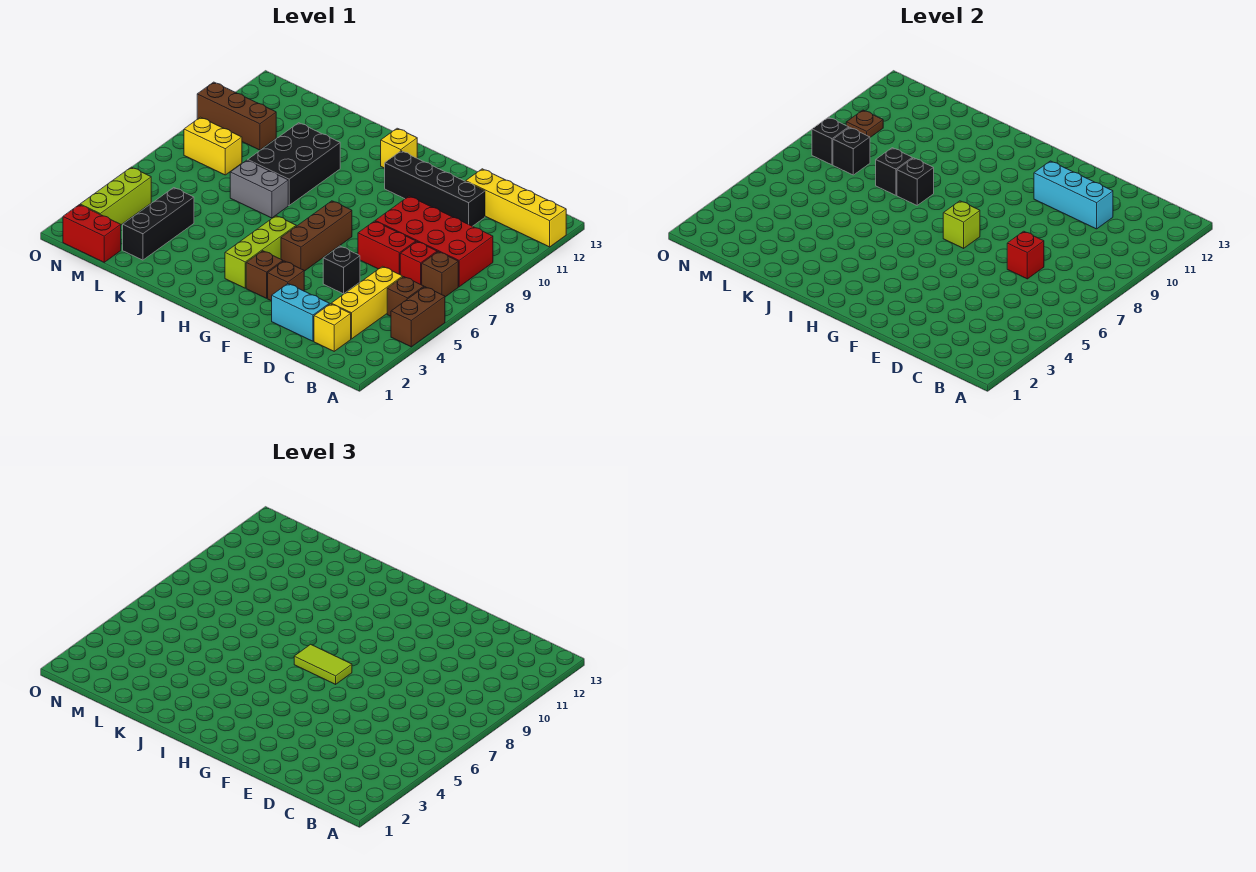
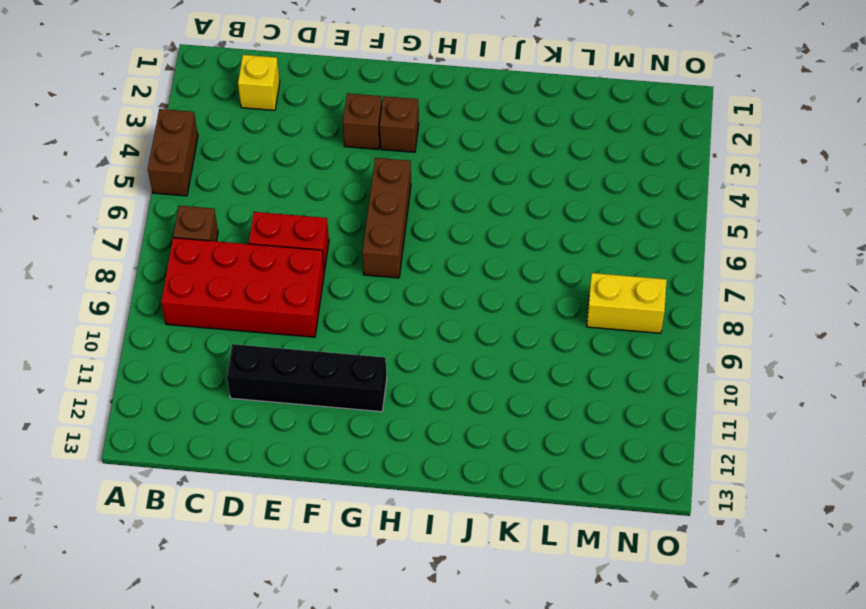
none -> yellow 1x4 brick [466,169,566,247]
none -> brown 1x1 brick [387,277,424,316]
none -> yellow 1x3 brick [331,266,403,339]
none -> red 1x1 brick [400,242,437,285]

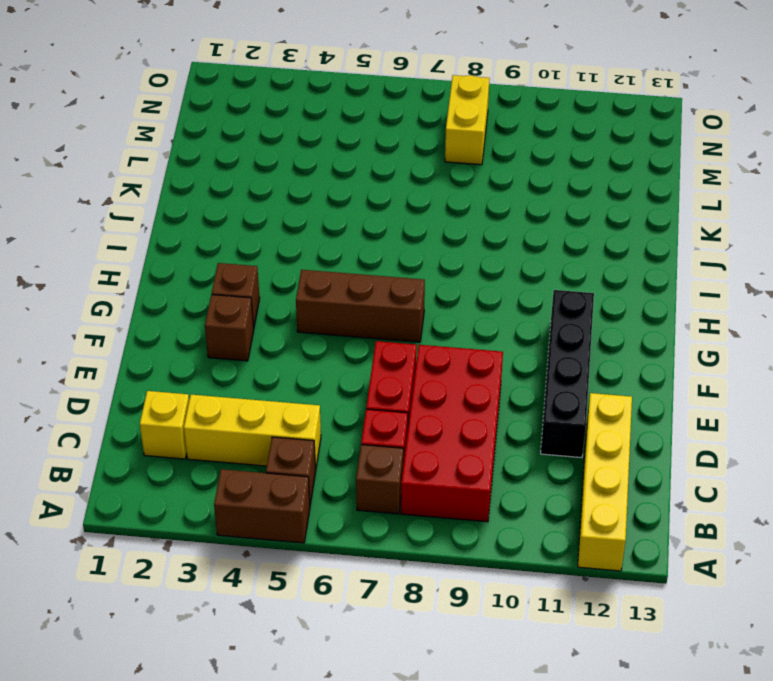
none -> cyan 1x2 brick [272,284,329,341]
none -> black 1x1 brick [323,246,360,294]
none -> lime 1x3 brick [225,216,296,288]
none -> yellow 1x1 brick [381,128,417,168]

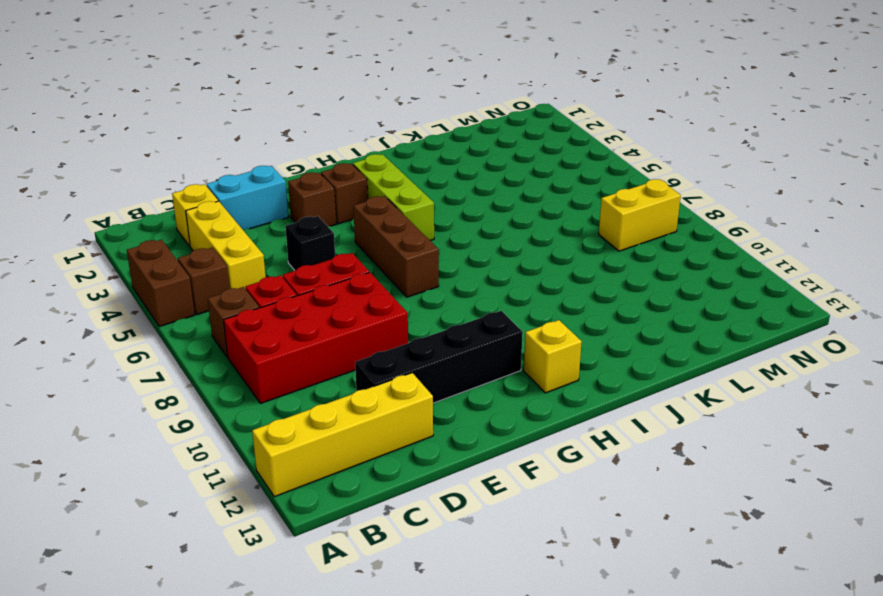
none -> grey 1x2 brick [230,160,288,218]
none -> black 2x3 brick [248,123,340,205]
none -> black 1x3 brick [123,188,194,260]
none -> red 1x2 brick [63,205,121,262]

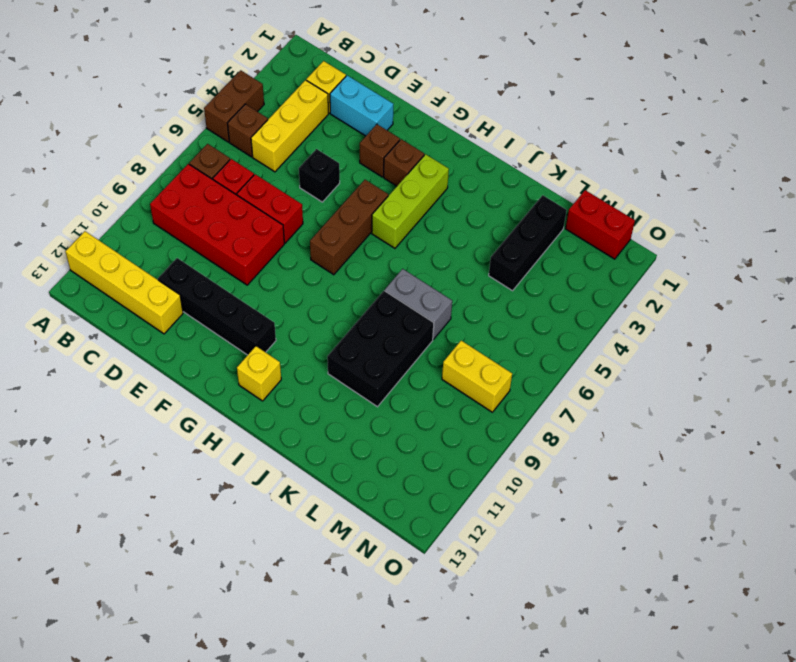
none -> brown 1x3 brick [197,82,276,150]
none -> lime 1x3 brick [80,167,151,225]
none -> red 1x1 brick [1007,231,1044,279]
none -> cyan 1x3 brick [1034,161,1113,229]

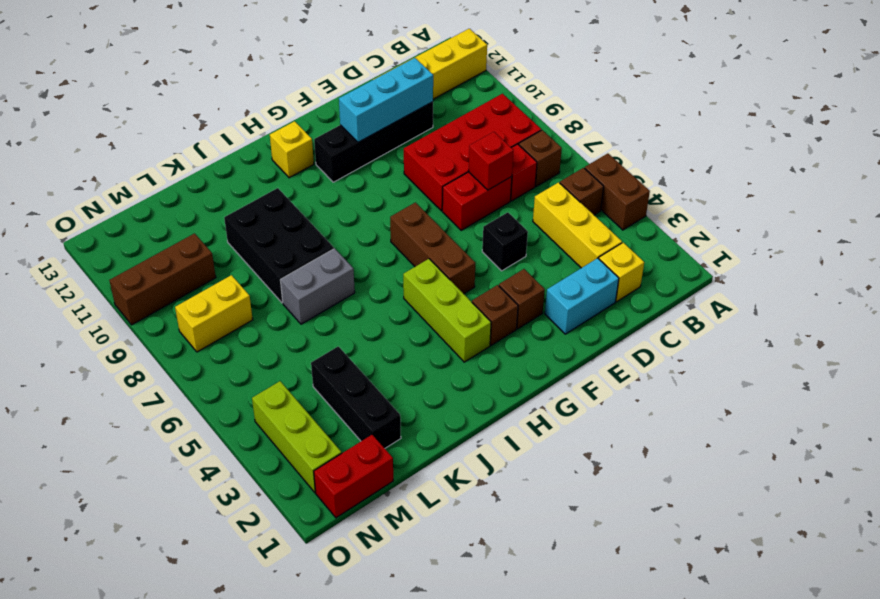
none -> lime 1x1 brick [943,201,980,248]
none -> black 1x1 brick [897,158,934,205]
none -> black 1x1 brick [876,148,912,195]
none -> black 1x1 brick [833,127,870,175]

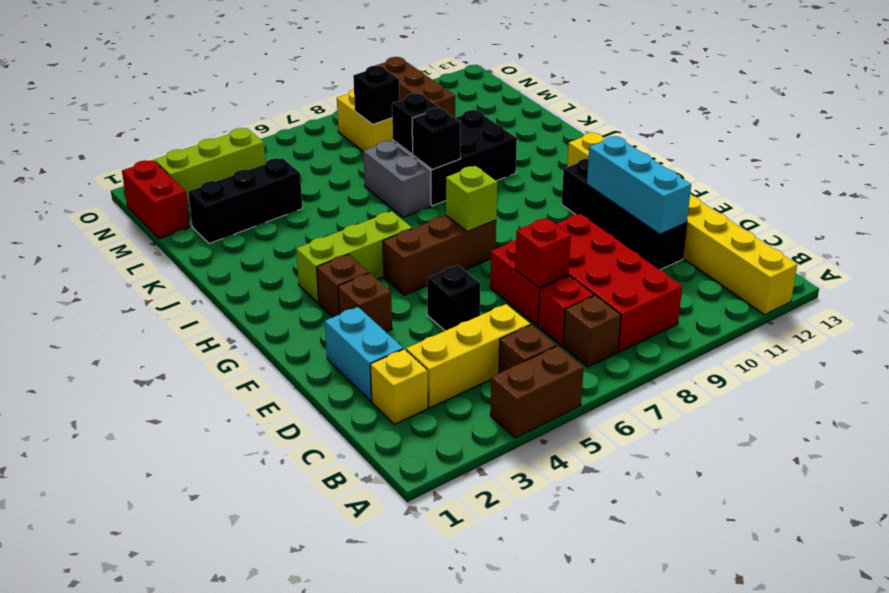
none -> black 1x1 brick [812,117,849,165]
none -> brown 1x1 plate [846,110,883,137]
none -> lime 1x2 tile [294,644,352,684]

